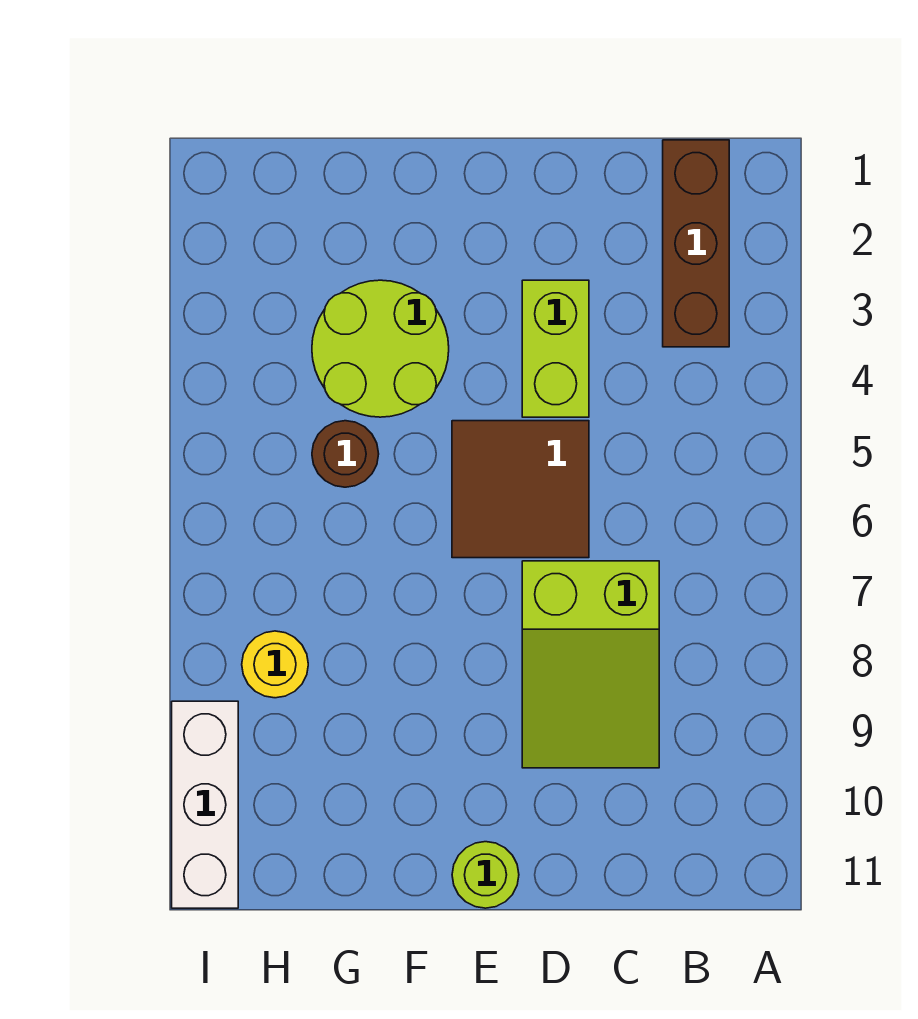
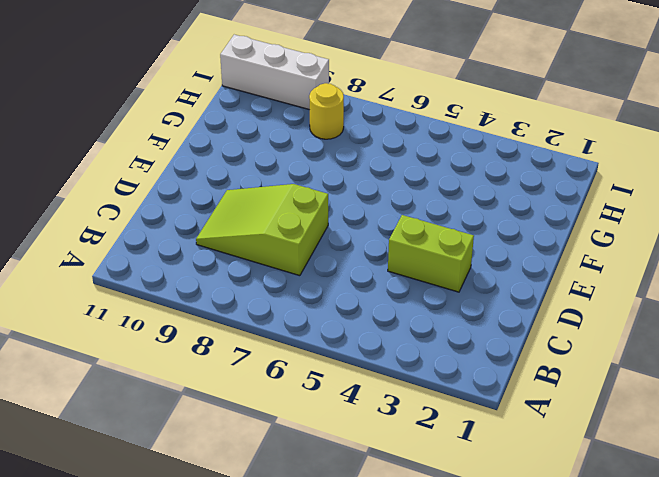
none -> brown 1x3 brick [663,140,729,347]
none -> brown 2x2 tile [452,421,589,558]

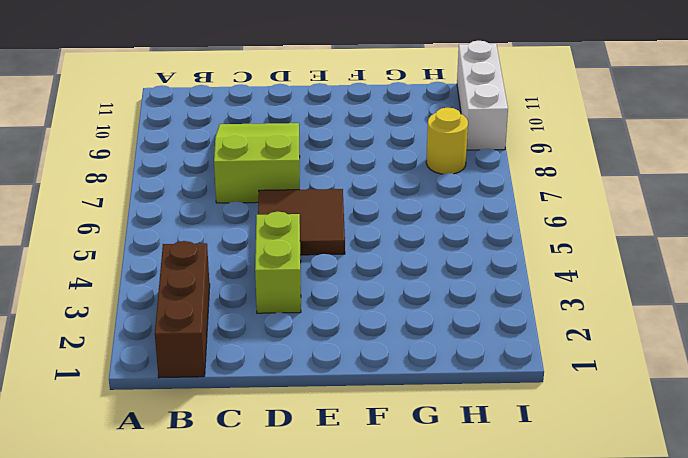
none -> lime 1x1 round brick [452,842,519,908]
none -> lime 2x2 round brick [312,280,449,417]

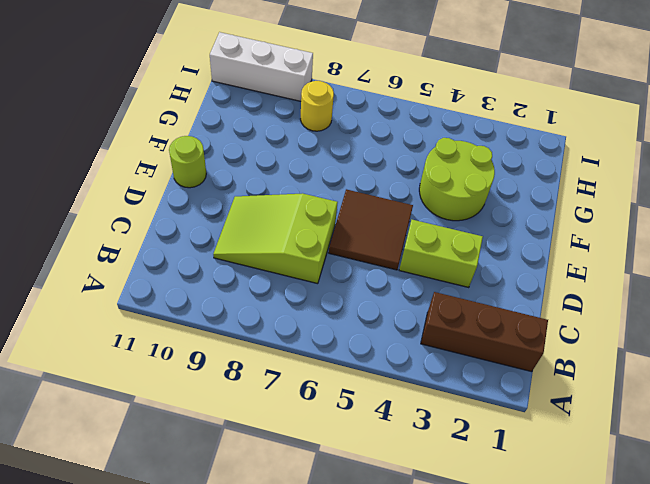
none -> brown 1x1 round brick [312,421,379,487]

